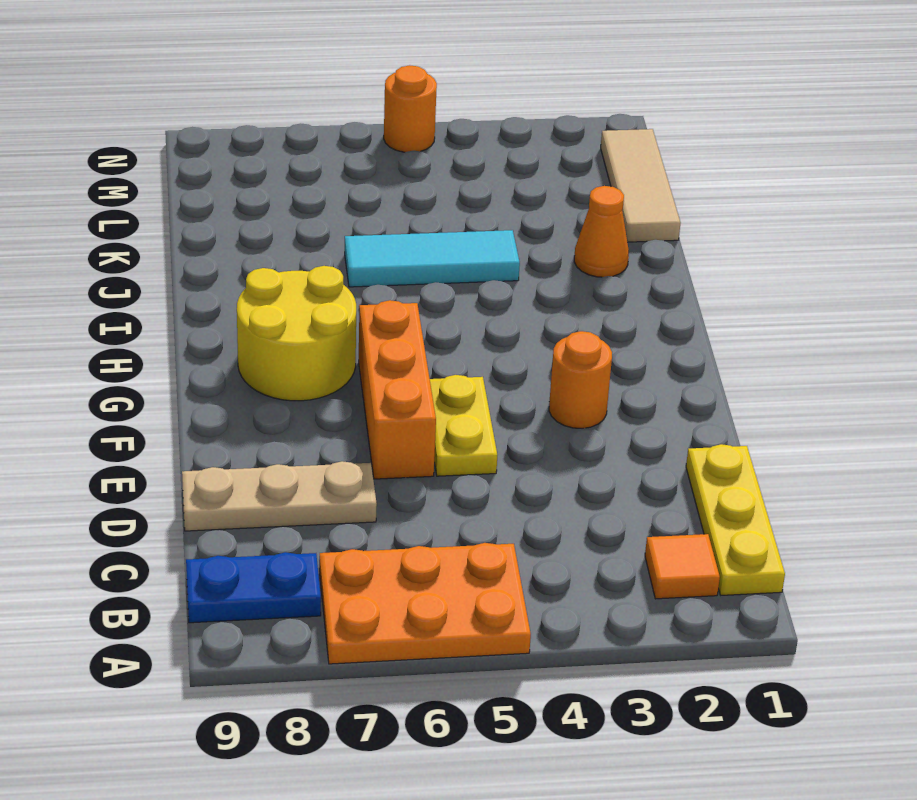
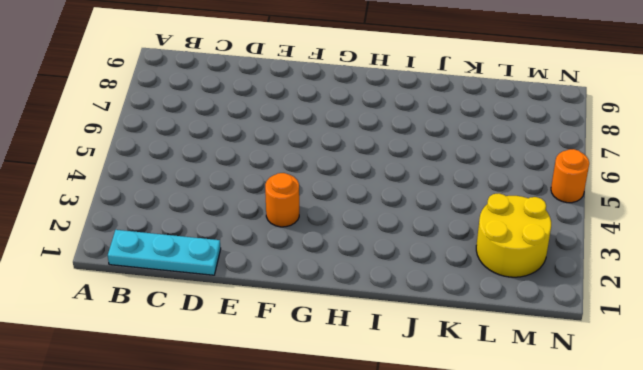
cyan 1x3 plate [108,230,221,275] -> yellow 1x3 plate [686,444,785,595]
yellow 2x2 round brick [476,193,551,277] -> yellow 2x2 round brick moved to [237,266,356,401]
none -> orange 2x3 plate [319,543,531,664]
none -> orange 1x1 tile [645,534,720,599]
none -> blue 1x2 plate [186,552,321,623]

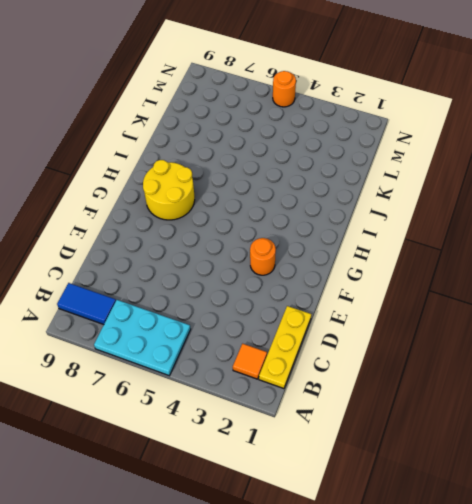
cyan 2x3 plate [94,300,191,376] -> orange 2x3 plate [319,543,531,664]
blue 1x2 tile [57,283,116,325] -> blue 1x2 plate [186,552,321,623]
none -> tan 1x3 plate [182,461,377,531]
none -> yellow 1x2 plate [430,375,497,476]
none -> orange 1x3 brick [359,300,436,479]

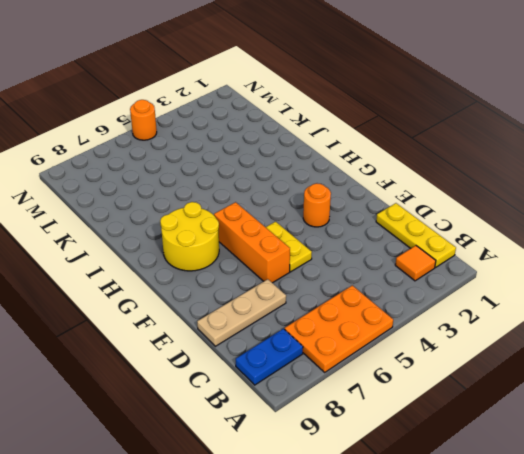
none -> orange 1x1 cone [574,186,629,277]
none -> cyan 1x3 tile [345,230,520,287]
none -> tan 1x3 tile [601,129,680,242]

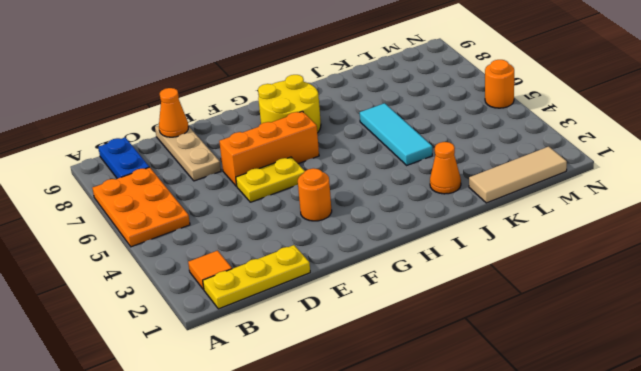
orange 1x1 cone [159,88,188,137] -> none

